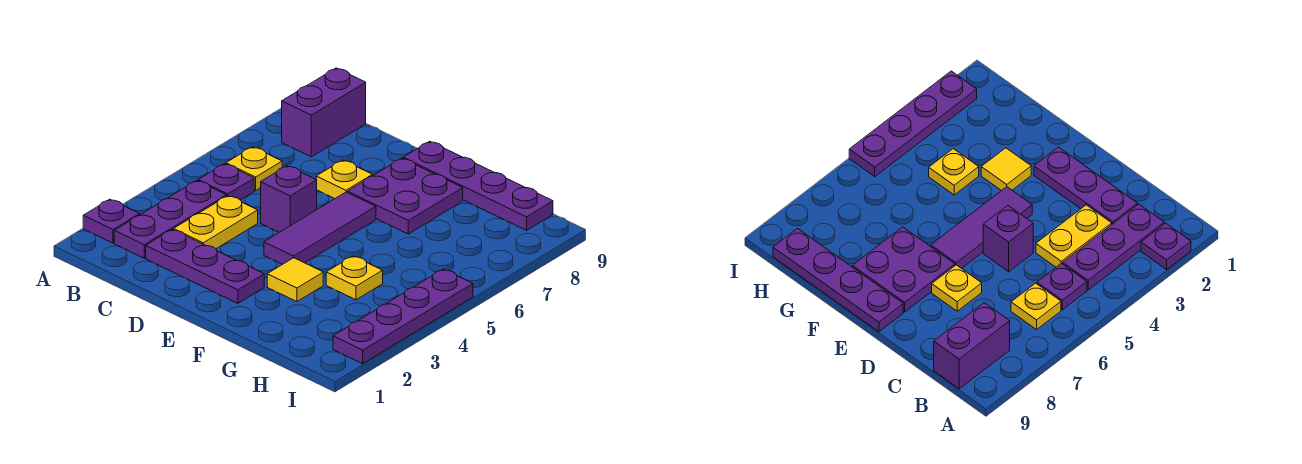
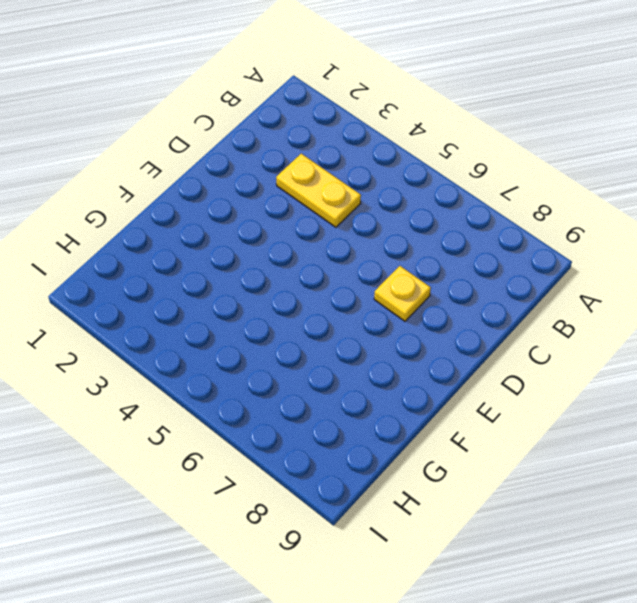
none -> purple 1x1 plate [83,199,139,243]
none -> purple 1x3 plate [114,181,226,258]
none -> purple 1x1 plate [198,164,254,200]

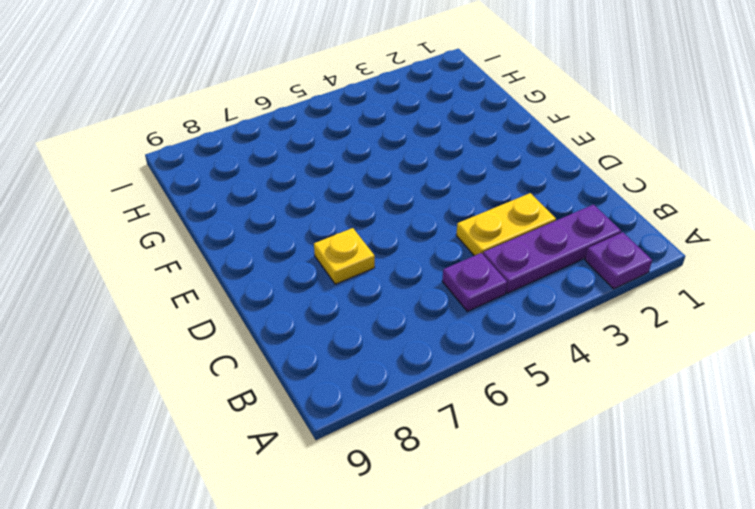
none -> yellow 1x1 plate [226,147,282,191]
none -> purple 1x2 brick [282,68,366,157]
none -> purple 1x3 plate [146,230,264,303]

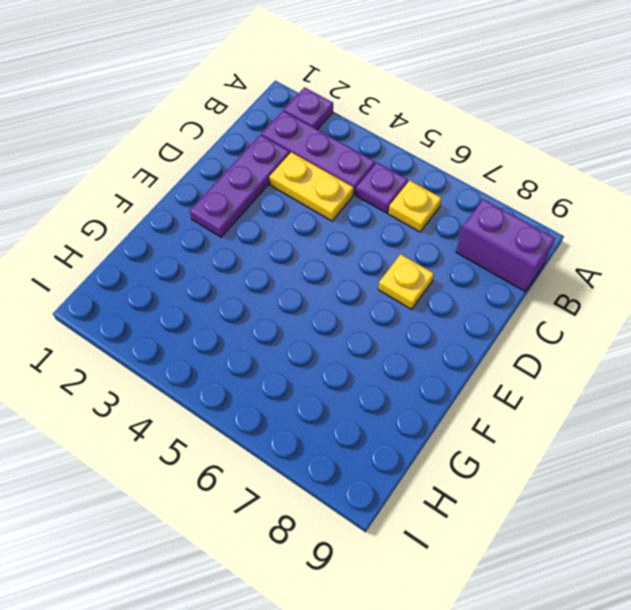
none -> purple 1x1 brick [261,166,317,232]
none -> purple 1x3 tile [264,192,376,264]
none -> purple 2x2 plate [347,158,463,234]

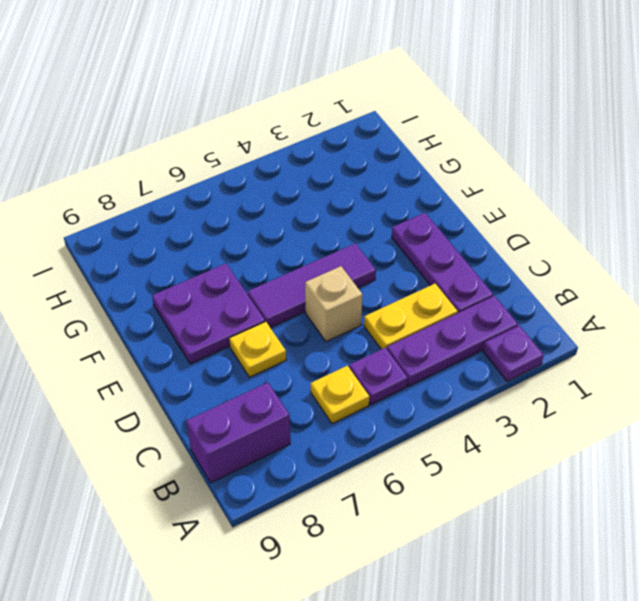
tan 1x1 brick [305,266,363,342] -> purple 1x1 brick [261,166,317,232]
none -> purple 1x4 plate [403,141,553,230]
none -> yellow 1x1 tile [267,258,323,302]
none -> yellow 1x1 plate [326,256,383,300]

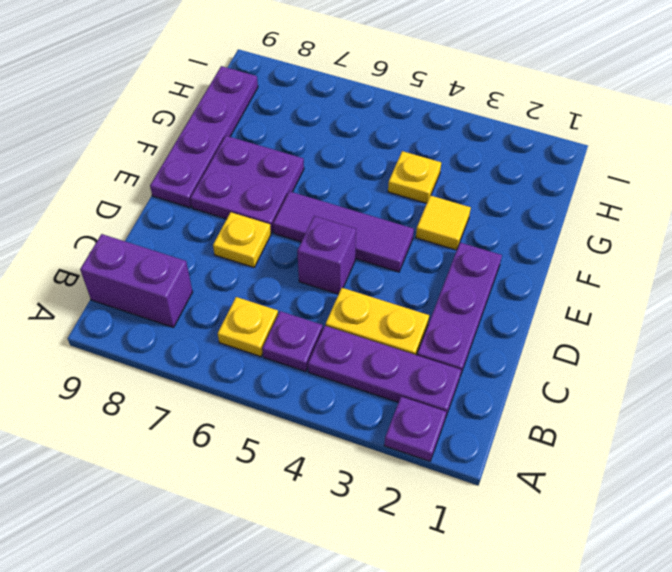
none -> purple 1x4 plate [333,269,473,364]

